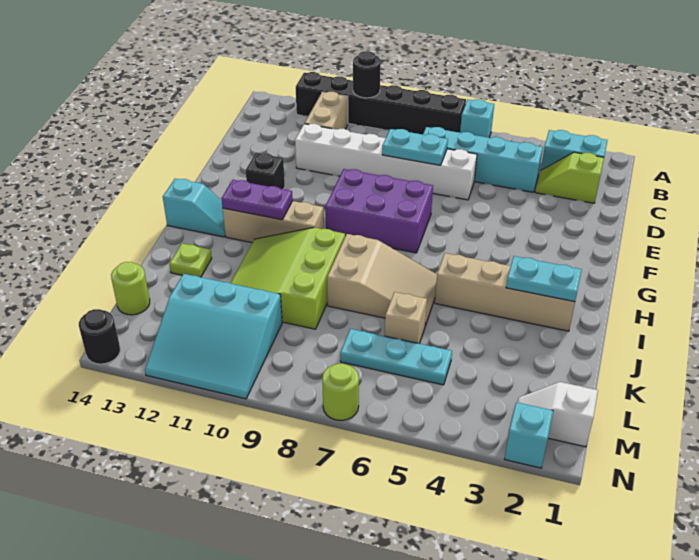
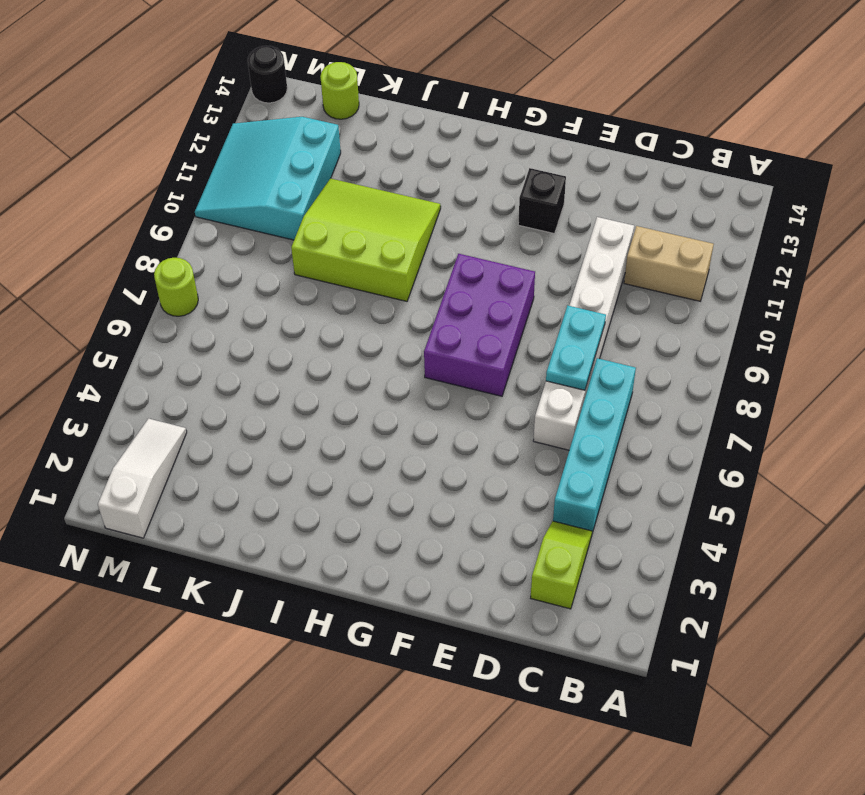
white 1x3 slope [98,419,187,538] -> white 1x2 slope [518,382,598,447]
none -> cyan 1x1 brick [460,99,494,138]
none -> black 1x6 brick [296,72,466,134]
none -> cyan 1x2 brick [541,130,608,170]

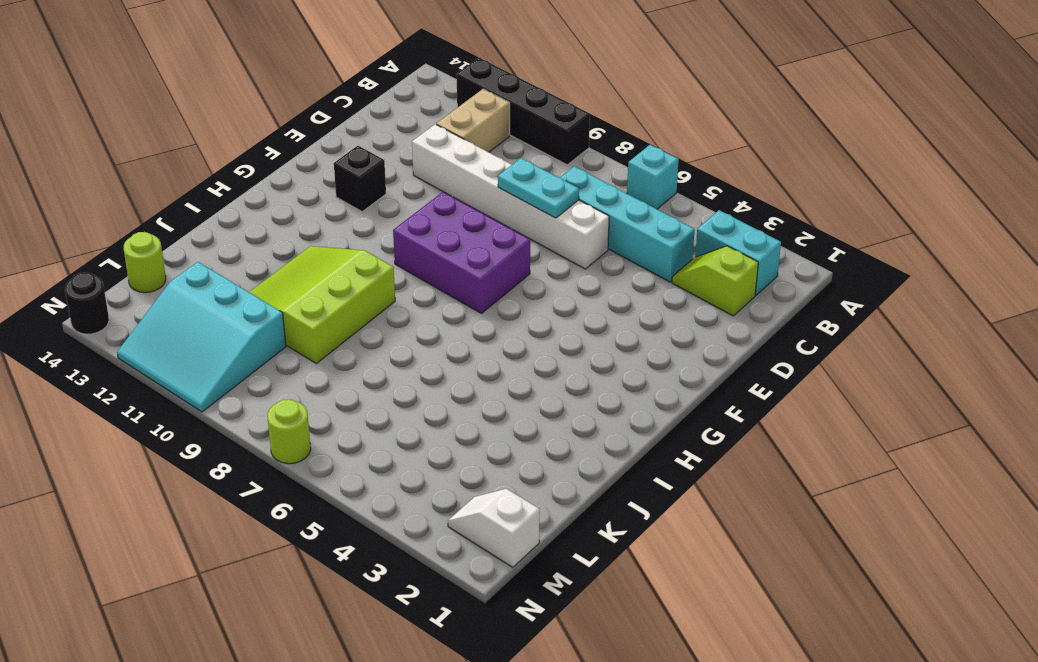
black 1x4 brick [456,58,590,165] -> black 1x6 brick [296,72,466,134]
none -> tan 1x3 brick [223,201,324,243]
none -> cyan 1x2 slope [163,179,225,237]
none -> tan 1x4 brick [435,253,575,331]

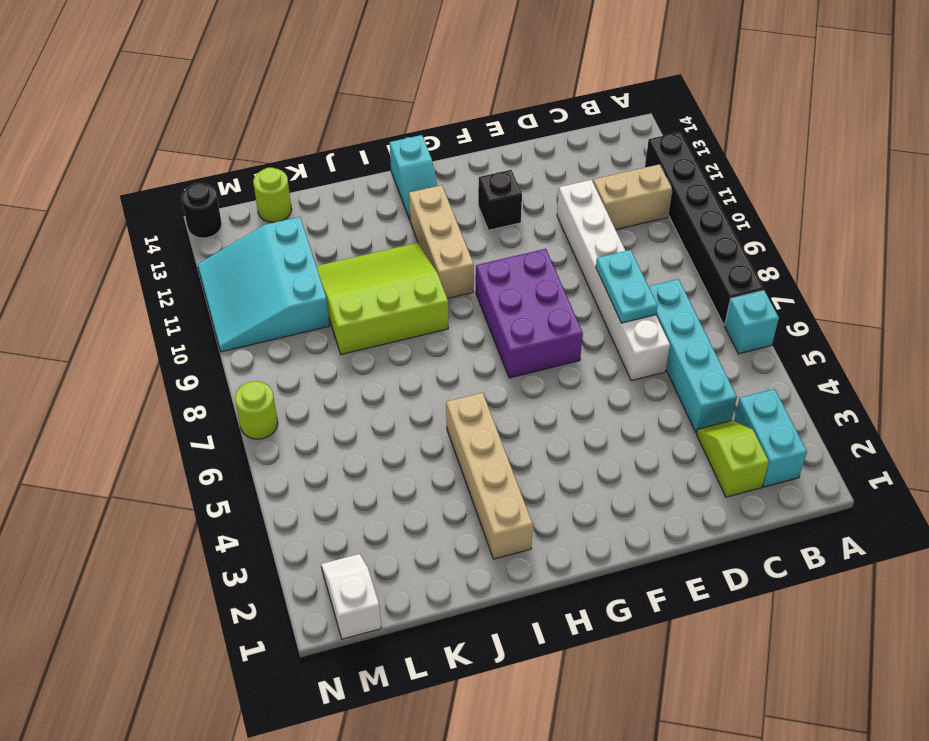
none -> tan 2x3 slope [327,234,437,326]
none -> lime 1x1 plate [169,244,212,277]
none -> tan 1x1 brick [385,292,427,344]

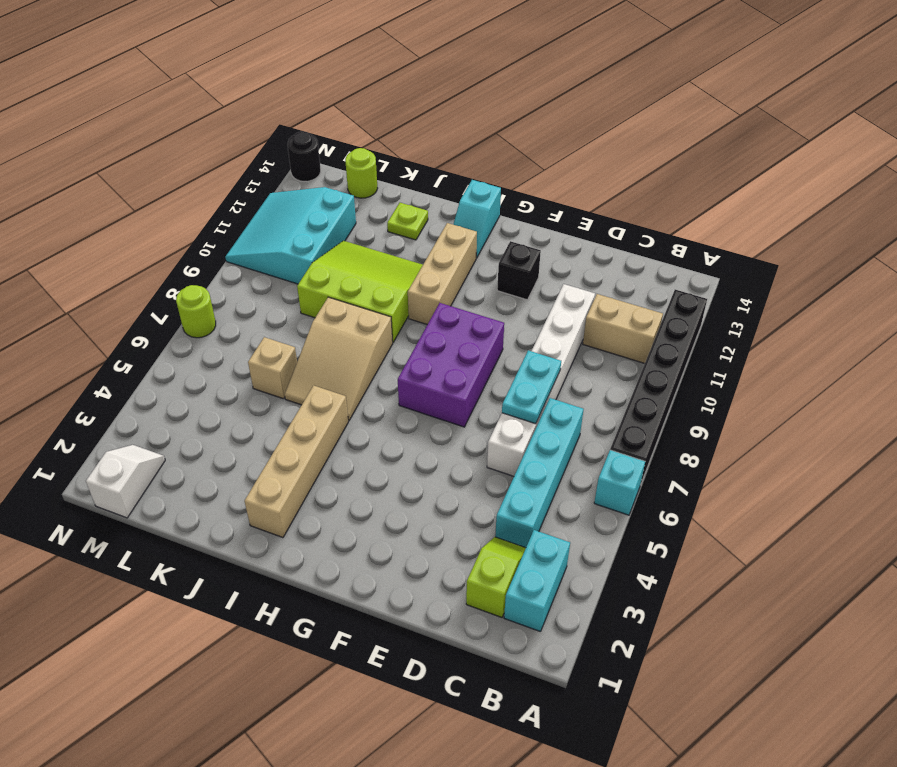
none -> cyan 1x3 plate [340,329,452,385]
none -> cyan 1x1 brick [505,402,553,468]
none -> black 1x1 round brick [353,51,381,98]

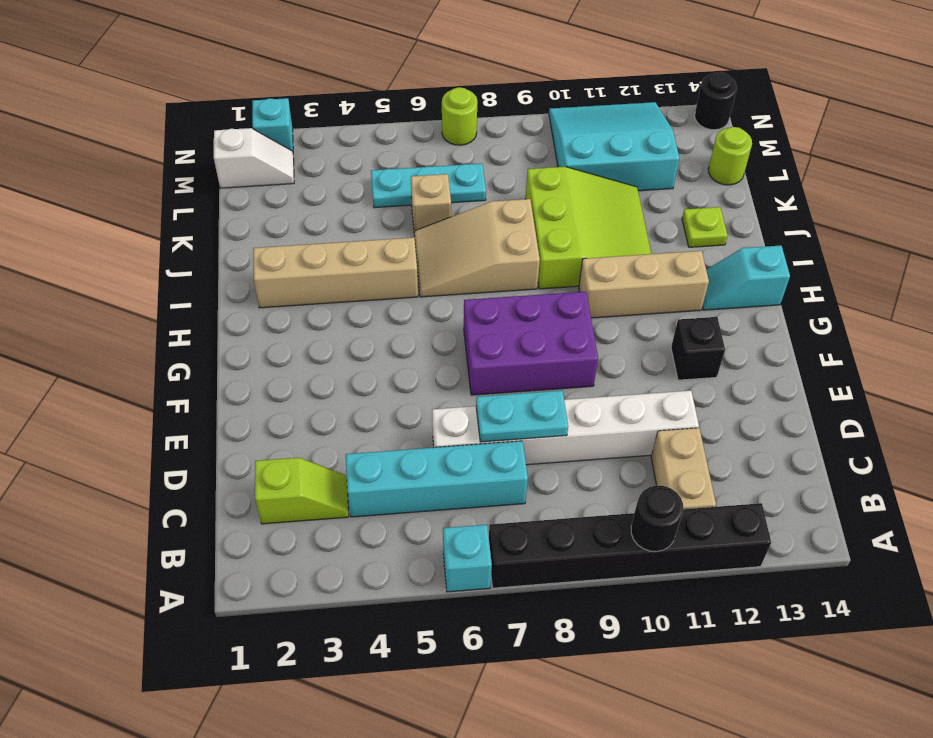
none -> cyan 1x2 brick [541,130,608,170]
none -> purple 1x2 plate [221,180,293,220]
none -> cyan 1x2 plate [506,256,582,302]

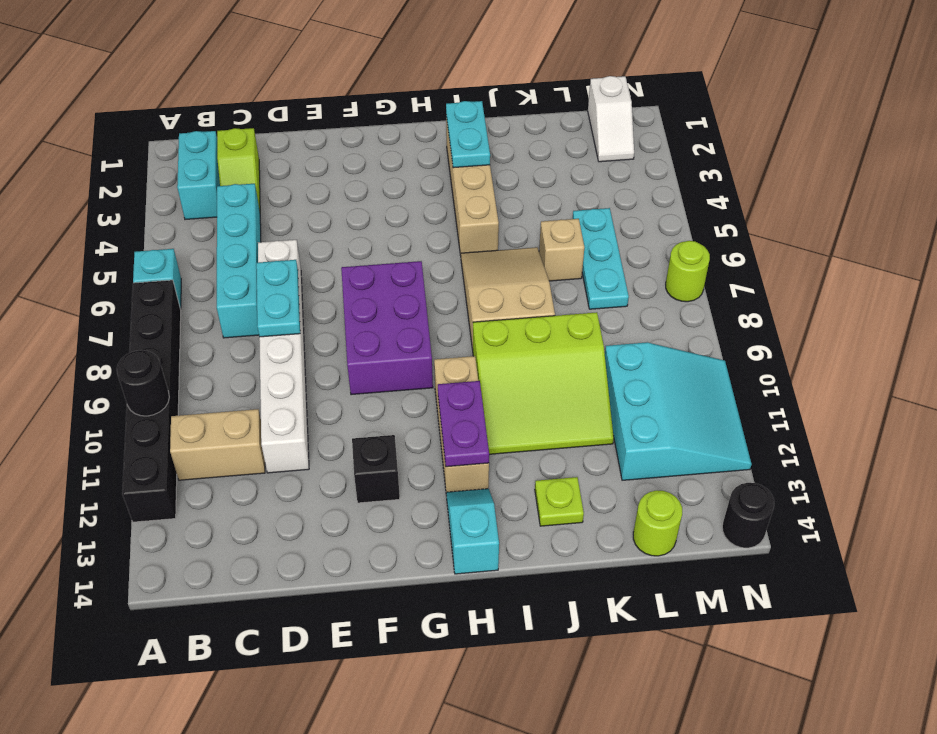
none -> cyan 1x1 brick [505,402,553,468]

